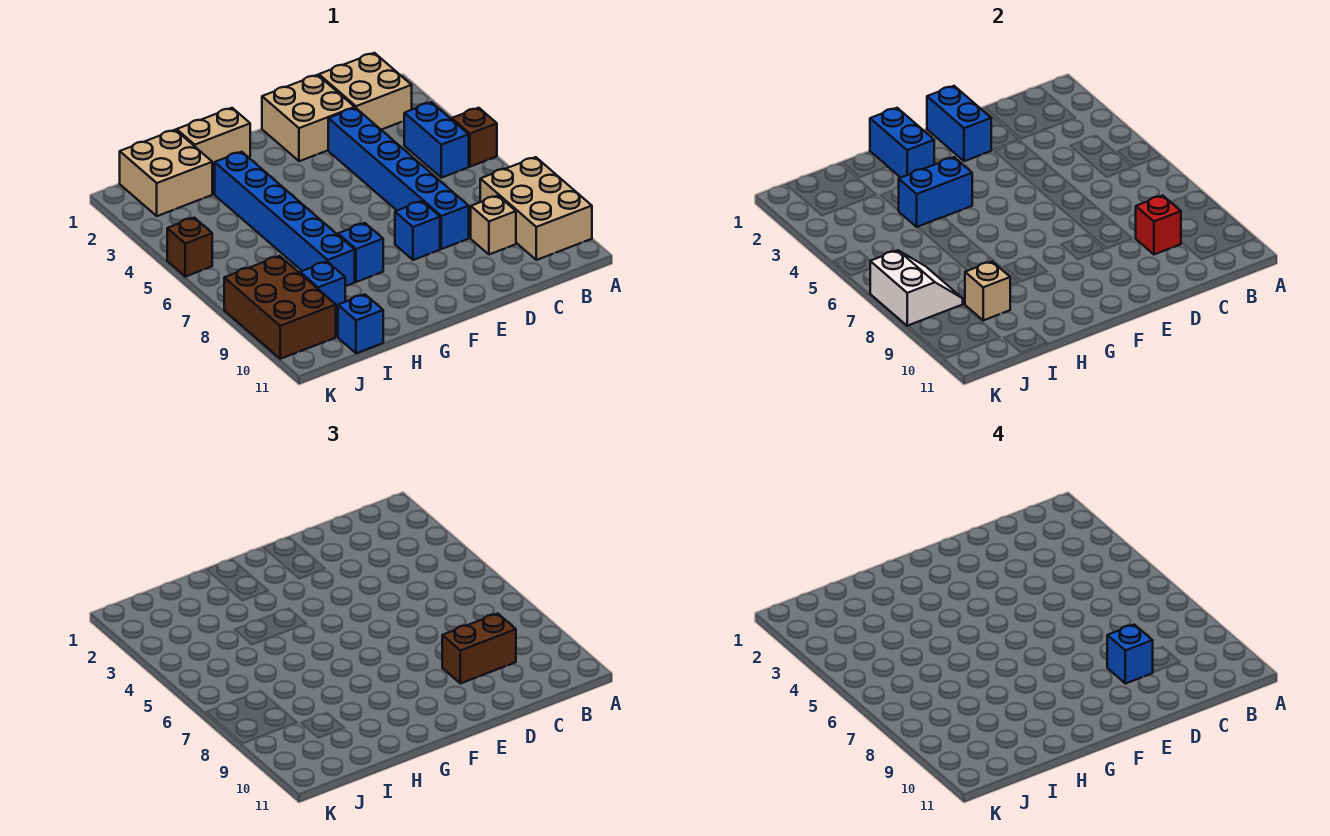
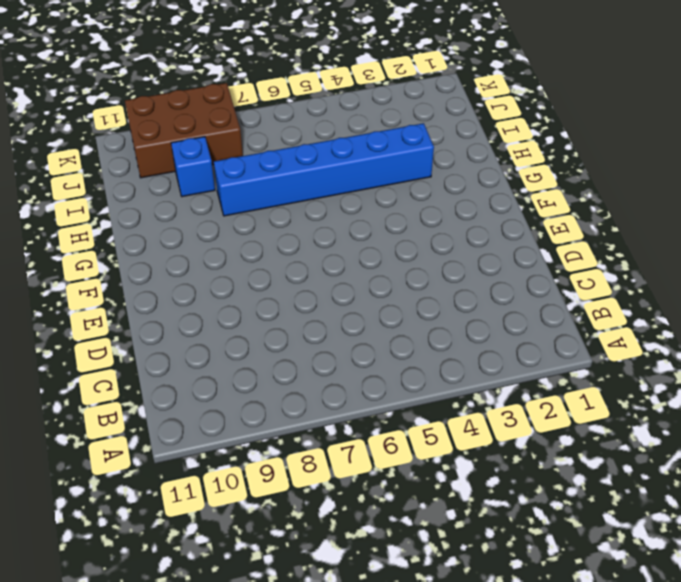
none -> brown 1x1 brick [452,108,497,167]
none -> tan 2x3 brick [480,157,592,260]
none -> tan 2x2 brick [319,53,412,130]

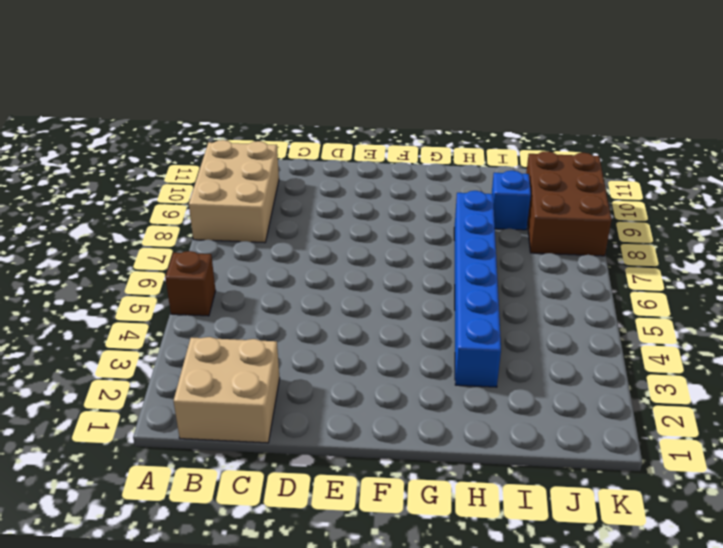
none -> blue 1x2 brick [404,102,469,178]
none -> tan 1x1 brick [471,196,516,254]
none -> tan 2x2 brick [262,75,355,161]

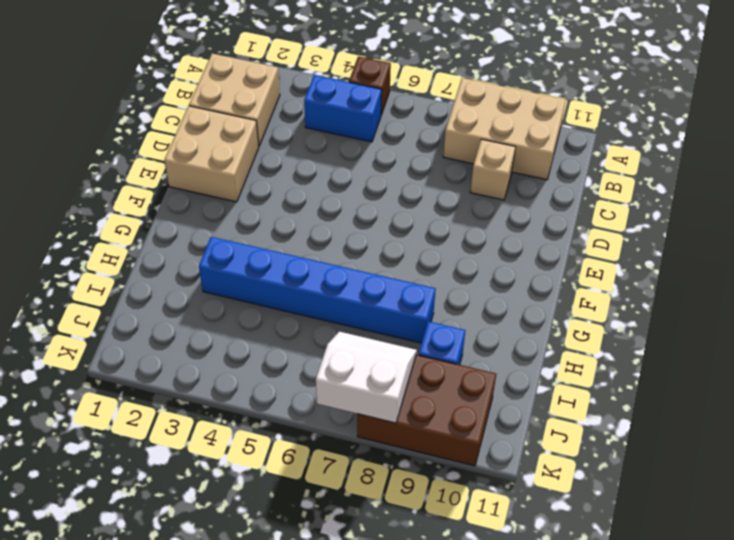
none -> blue 1x6 brick [328,108,469,249]
none -> blue 1x1 brick [395,201,440,260]
none -> tan 1x2 brick [177,108,250,171]

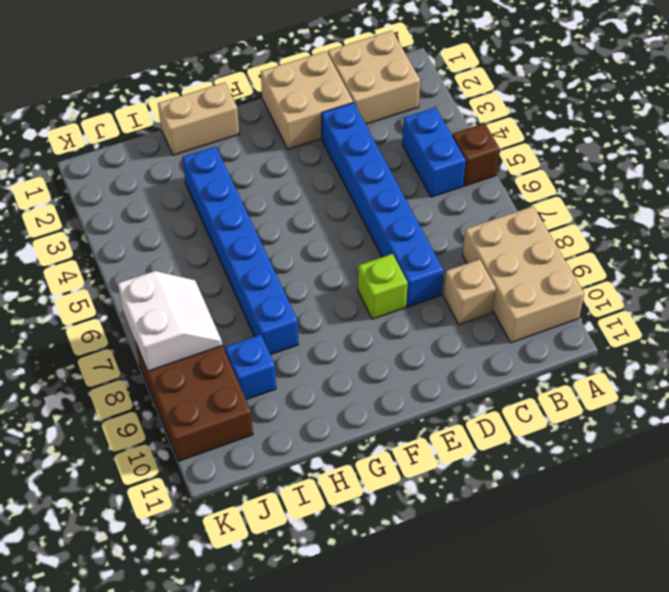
lime 1x1 brick [358,254,408,319] -> blue 1x1 brick [395,201,440,260]
none -> blue 1x1 brick [338,223,383,282]
none -> tan 2x2 brick [120,130,212,216]
none -> blue 1x1 brick [338,295,383,353]

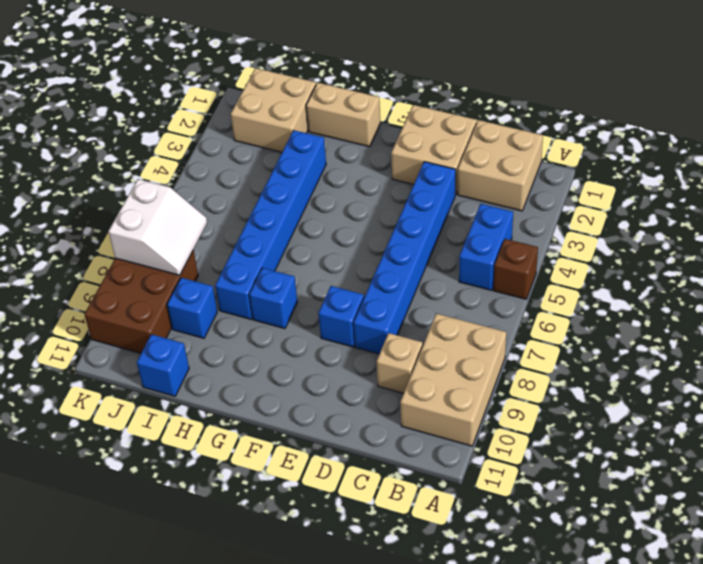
none -> brown 1x1 brick [167,218,212,277]
none -> red 1x1 brick [1136,196,1181,254]
none -> blue 1x2 brick [927,86,991,161]

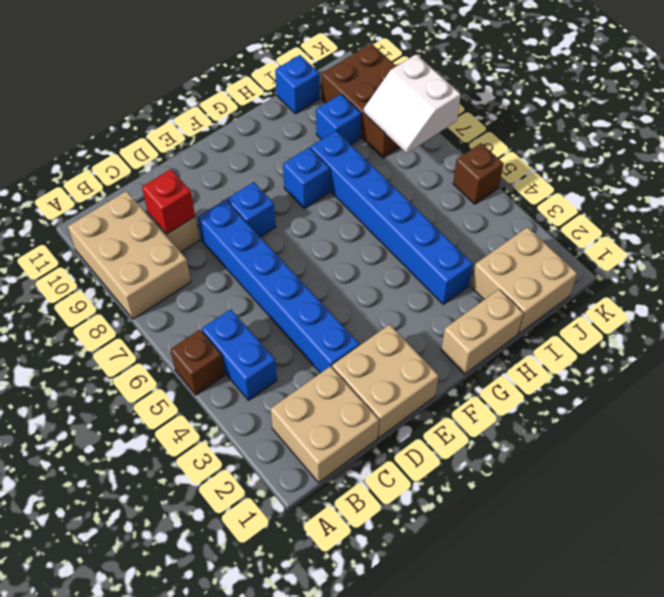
none -> blue 1x2 brick [927,86,991,161]
none -> blue 1x2 brick [870,108,934,178]
none -> blue 1x2 brick [899,157,972,227]

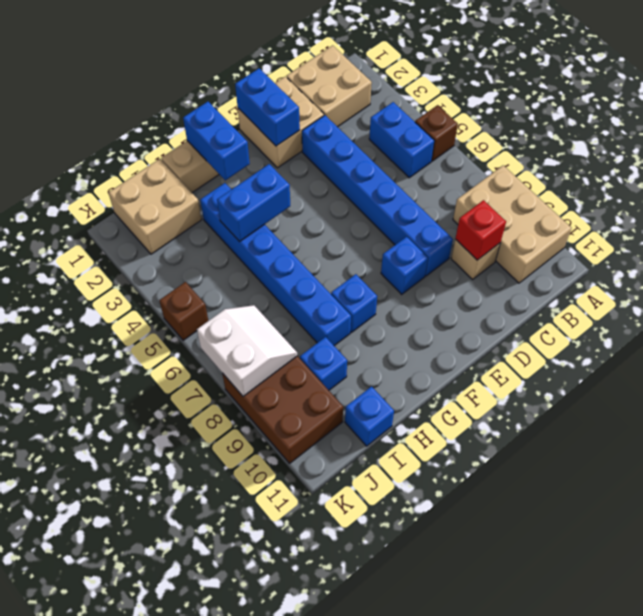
none -> tan 1x1 brick [965,262,1010,320]
none -> brown 1x2 brick [442,614,516,684]
none -> blue 1x1 brick [1107,625,1153,684]

